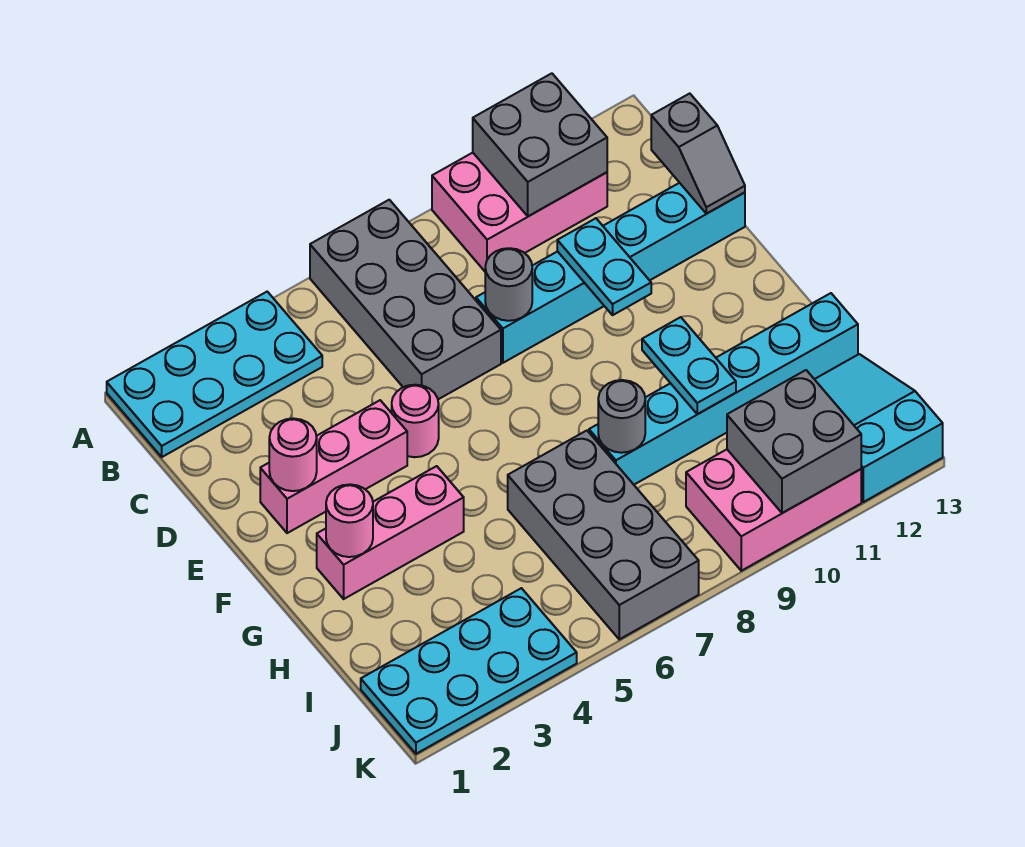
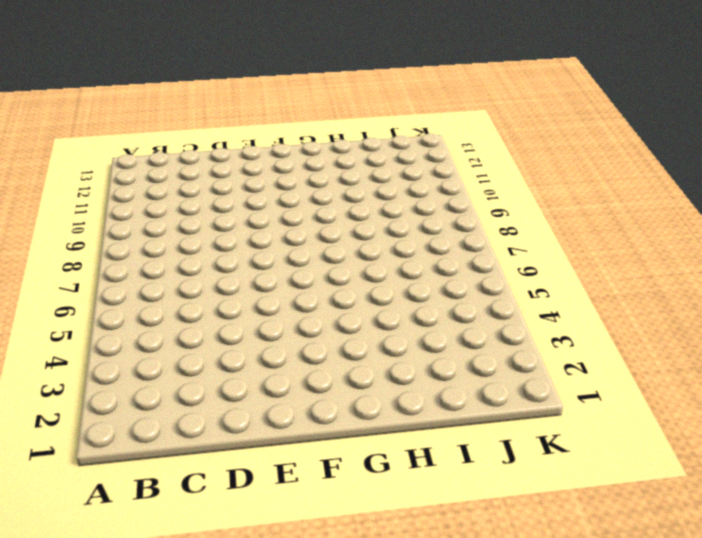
none -> cyan 2x4 plate [107,292,322,457]
none -> grey 2x4 brick [310,200,501,399]
none -> pink 2x3 brick [432,153,607,271]

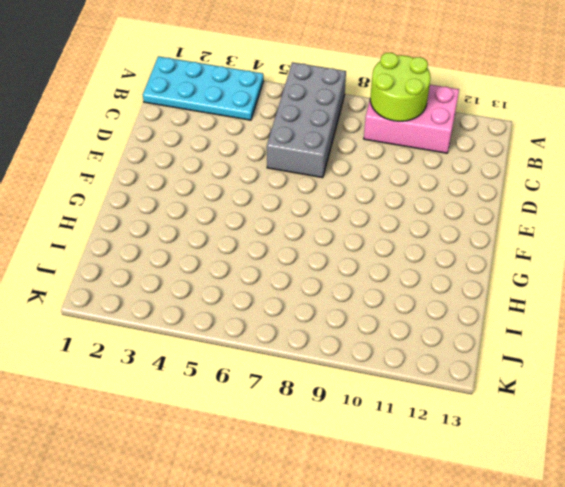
lime 2x2 round brick [370,53,431,121] -> grey 2x2 brick [473,73,607,216]
none -> cyan 1x6 brick [476,183,745,363]
none -> pink 1x3 brick [260,400,407,533]
none -> pink 1x1 round brick [392,385,439,457]

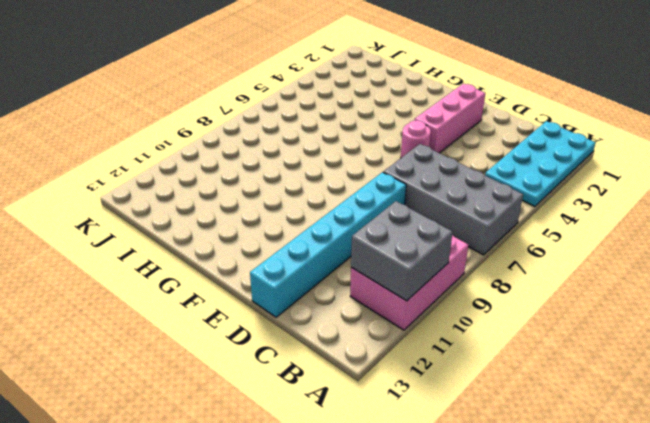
none -> pink 1x3 brick [317,466,464,599]
none -> grey 2x4 brick [508,431,699,639]
none -> cyan 1x6 brick [589,293,858,485]

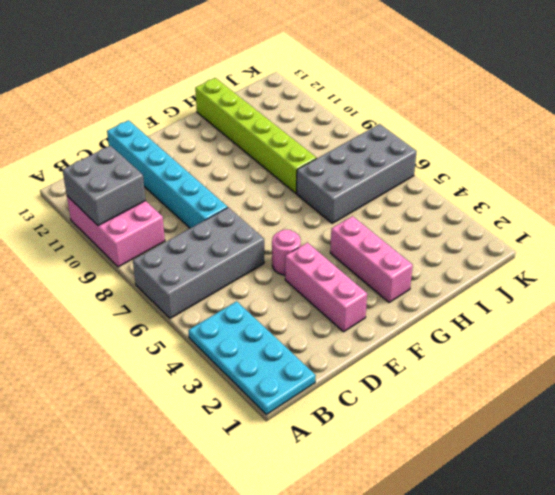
lime 1x6 brick [195,78,317,193] -> cyan 1x6 brick [589,293,858,485]
none -> cyan 2x3 slope [815,354,943,502]
none -> cyan 2x4 plate [361,588,577,754]
none -> pink 2x3 brick [686,449,861,571]

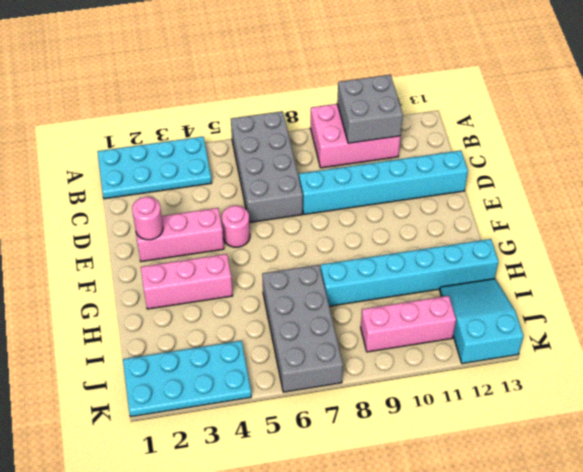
pink 1x3 brick [361,296,456,352] -> pink 2x3 brick [686,449,861,571]
none -> grey 1x2 slope [651,93,745,214]
none -> grey 1x1 round brick [485,248,532,321]
none -> cyan 1x2 plate [557,218,651,315]

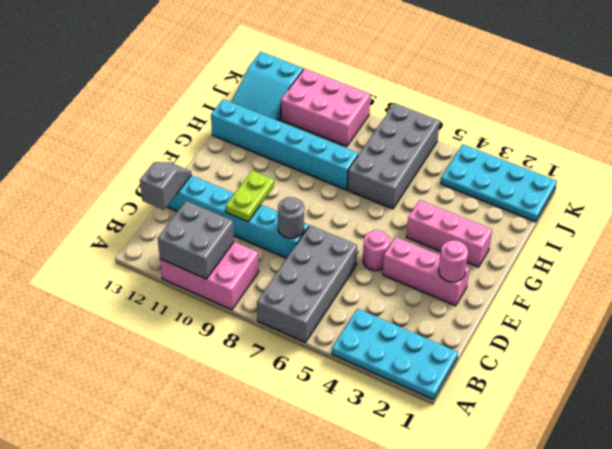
lime 1x2 plate [226,171,274,222] -> cyan 1x2 plate [557,218,651,315]
none -> pink 1x1 round brick [326,484,373,557]
none -> cyan 1x2 plate [642,317,736,414]
none -> grey 1x1 round brick [598,380,645,453]

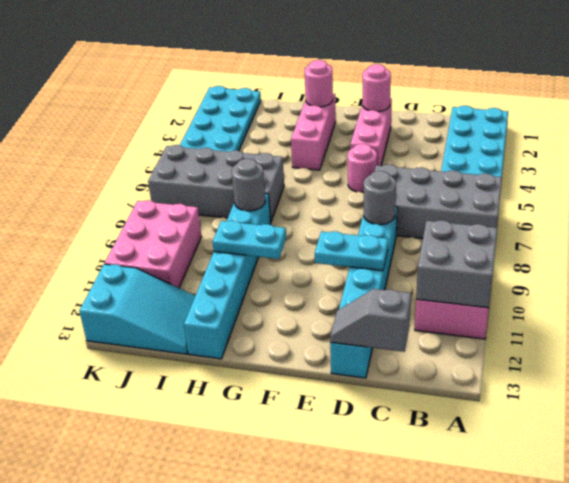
none -> grey 2x2 brick [727,370,861,513]

